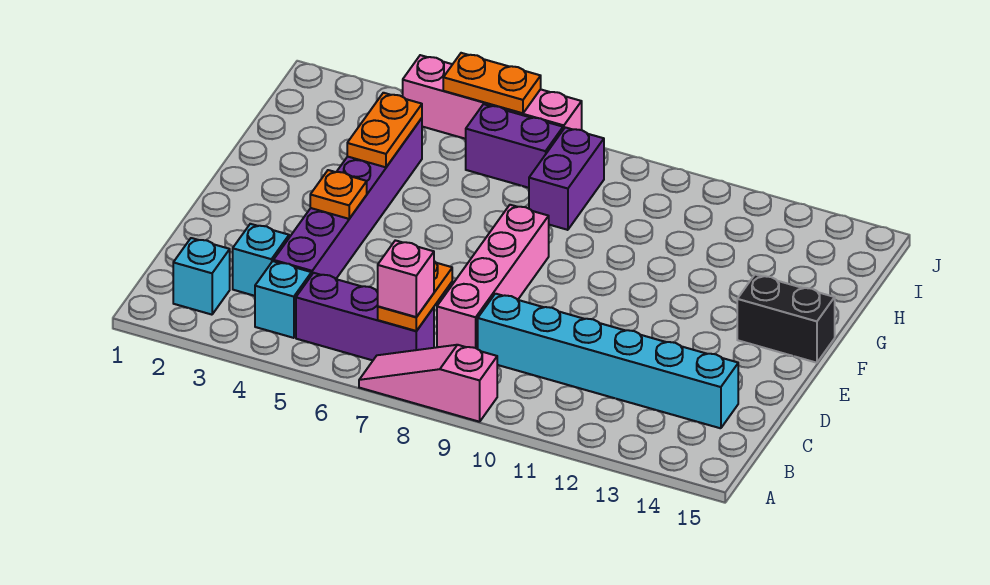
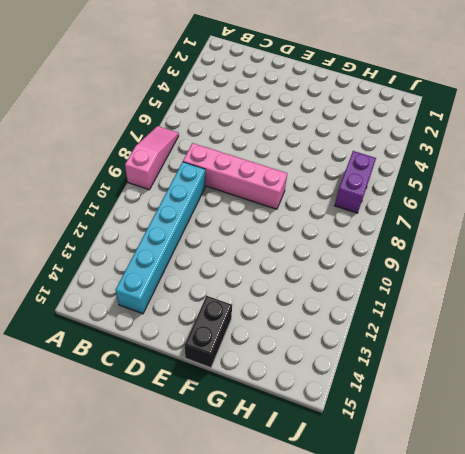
none -> cyan 1x1 brick [173,238,230,315]
none -> cyan 1x1 brick [255,261,311,338]
none -> purple 1x3 brick [296,273,434,360]

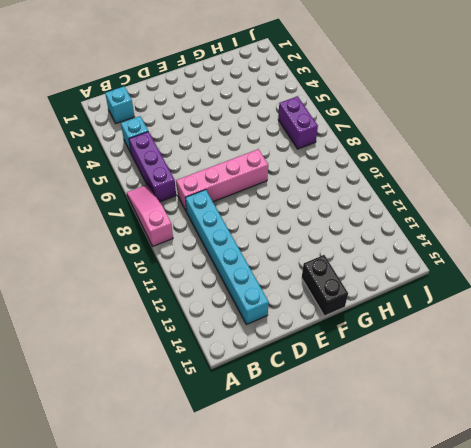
none -> cyan 1x1 brick [233,224,289,296]
none -> purple 1x6 brick [273,118,422,279]
none -> purple 1x2 brick [529,127,604,230]

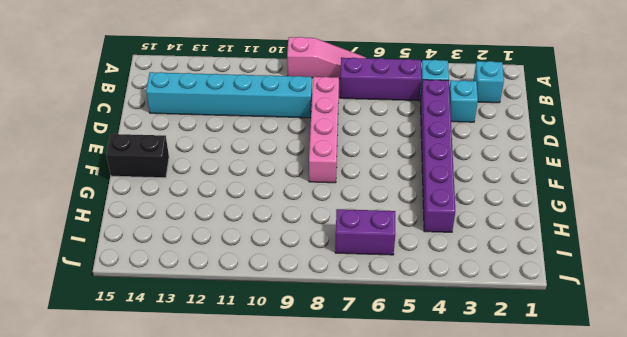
none -> purple 1x2 brick [529,127,604,230]
none -> pink 1x4 brick [403,55,582,139]
none -> orange 1x2 plate [378,261,452,331]

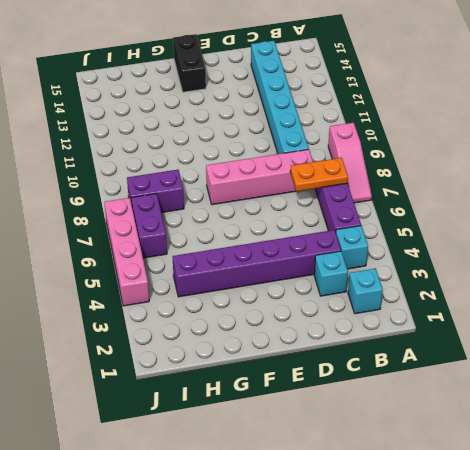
none -> orange 1x1 plate [310,170,367,219]
none -> orange 1x2 plate [347,93,422,167]
none -> orange 1x2 plate [443,53,541,113]

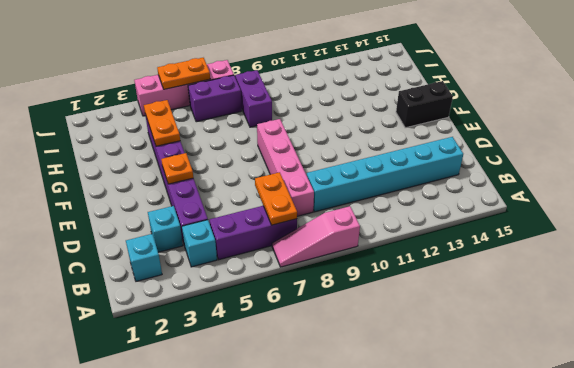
none -> pink 1x1 brick [378,240,434,317]

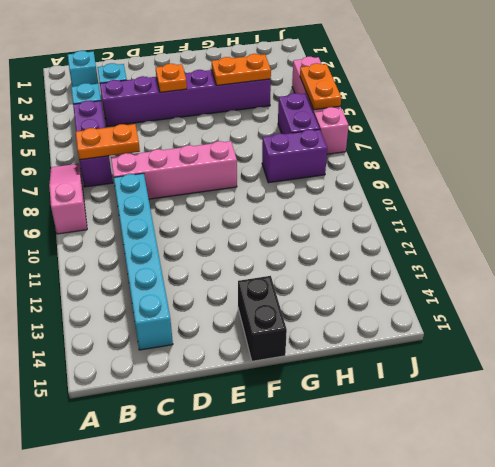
none -> pink 1x1 brick [378,240,434,317]

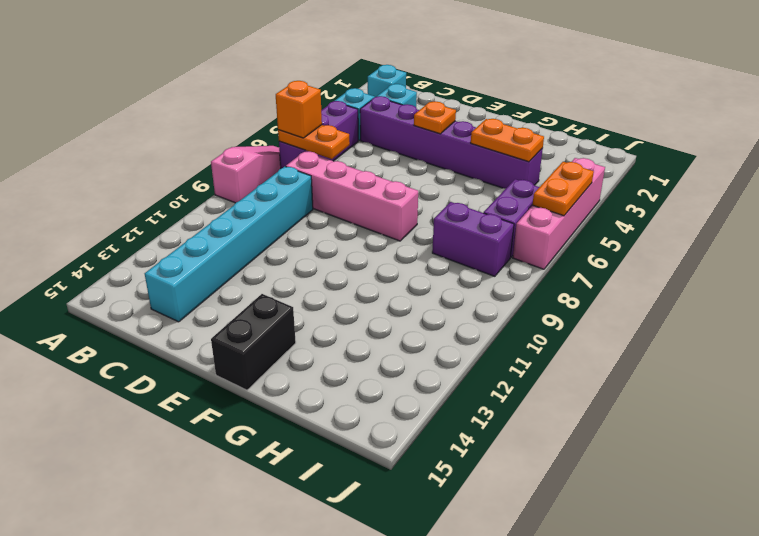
orange 1x1 brick [276,81,322,138] -> pink 1x1 brick [378,240,434,317]

